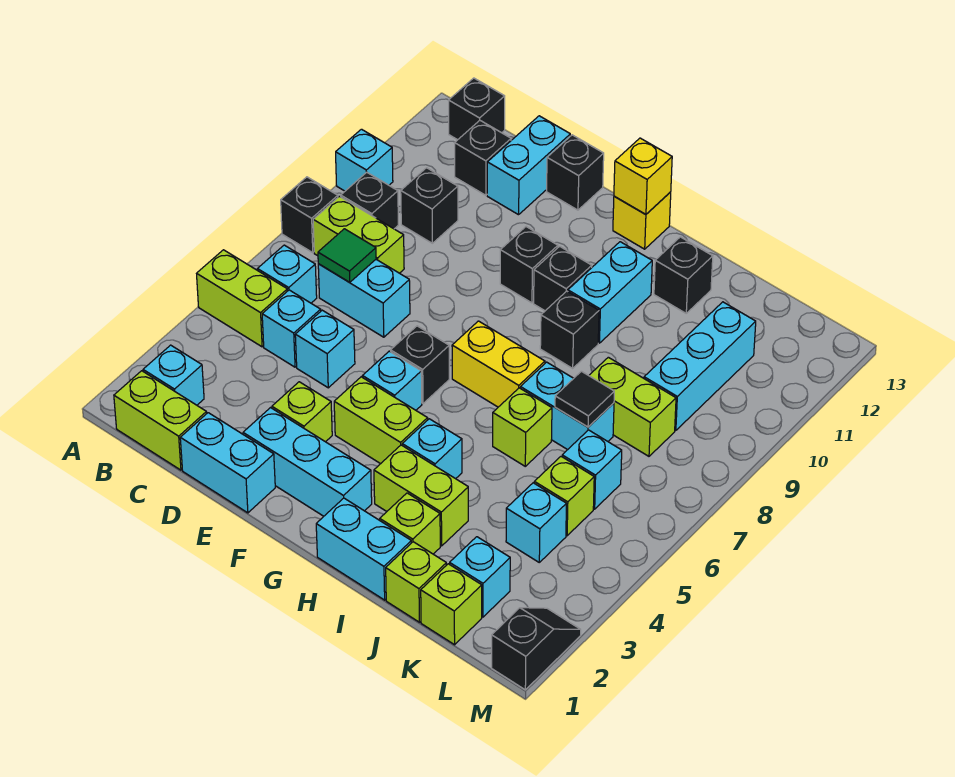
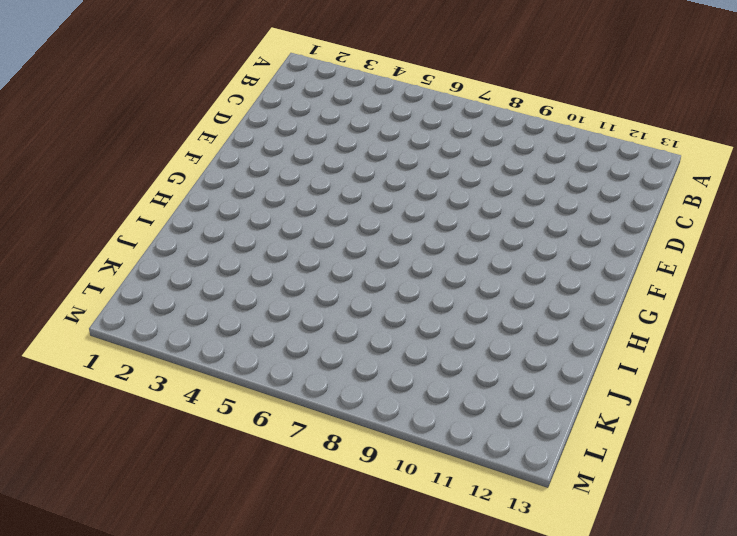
none -> lime 1x2 brick [197,250,288,347]
none -> black 1x1 brick [281,177,338,253]
none -> cyan 1x1 brick [336,129,393,191]
none -> lime 1x2 brick [114,371,207,470]

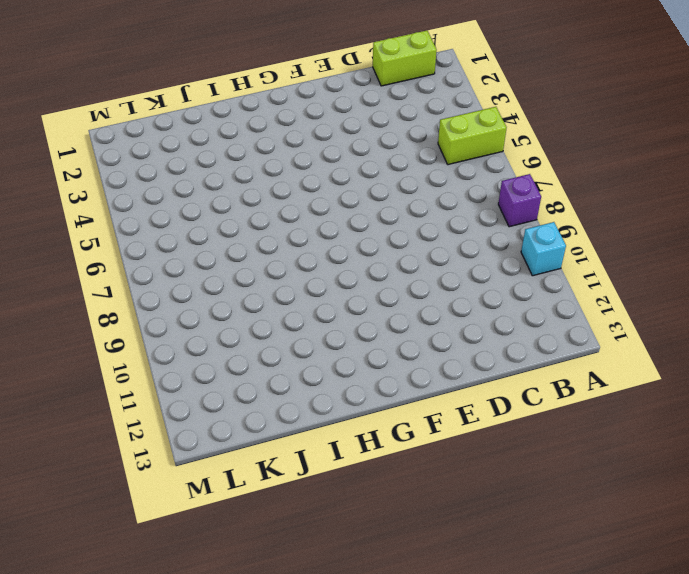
purple 1x1 brick [498,174,541,227] -> black 1x1 brick [281,177,338,253]
none -> cyan 1x1 brick [143,345,204,405]
none -> cyan 1x1 brick [257,245,317,303]
none -> lime 1x2 brick [313,196,404,273]
none -> black 1x1 brick [341,172,398,229]

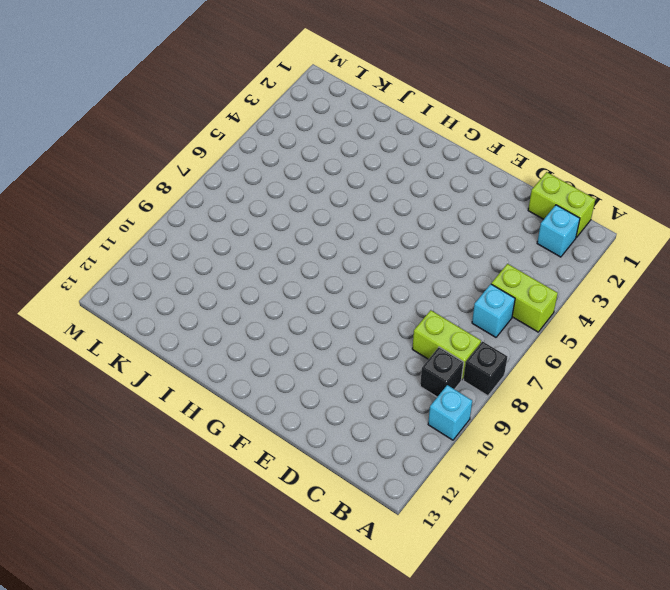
none -> black 1x1 brick [449,78,505,140]
none -> cyan 1x1 brick [262,290,321,367]
none -> cyan 1x2 brick [318,260,410,337]
none -> black 1x1 brick [401,168,458,243]

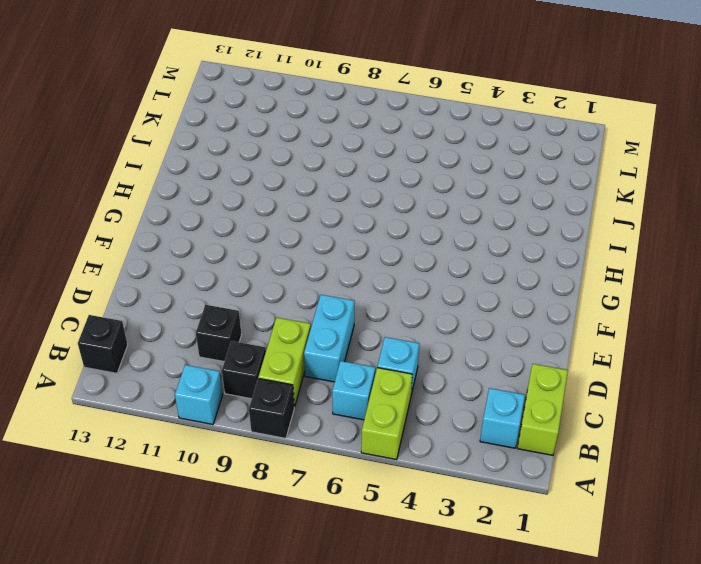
none -> black 1x1 brick [455,121,511,195]
none -> cyan 1x2 brick [180,413,275,513]
none -> cyan 1x1 brick [295,310,355,388]
none -> cyan 1x2 brick [487,116,570,215]

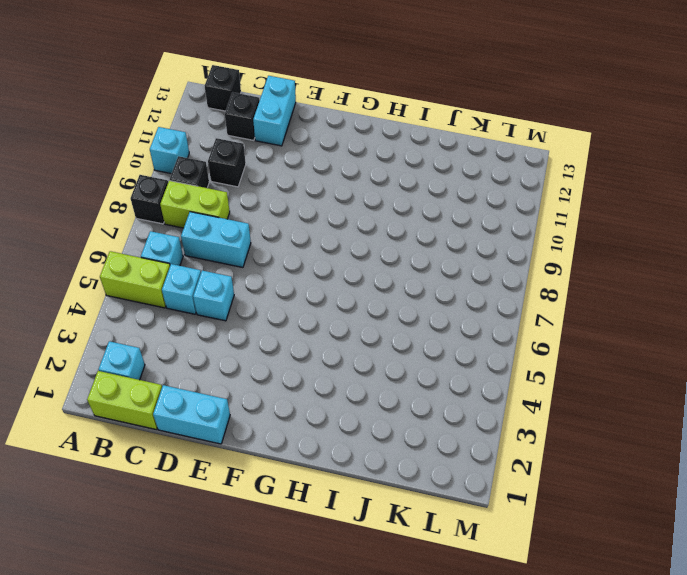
none -> cyan 1x3 brick [243,408,372,516]
none -> lime 1x1 brick [272,382,332,442]
none -> black 1x1 brick [547,135,604,210]
none -> lime 1x2 brick [334,377,428,464]

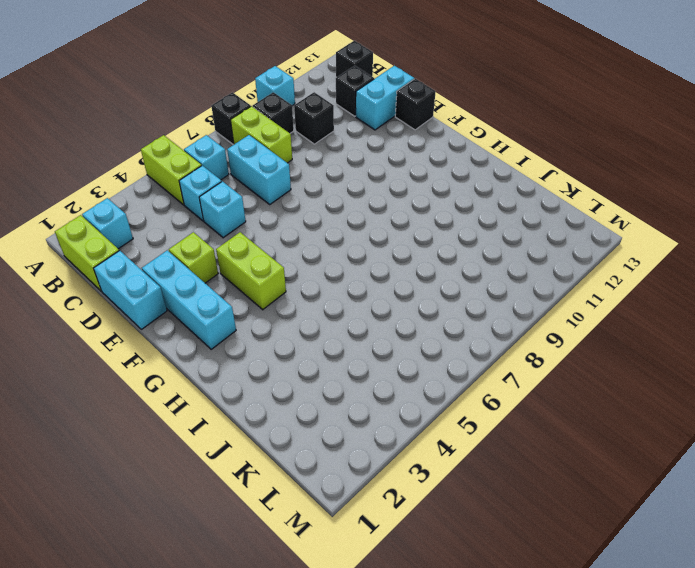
none -> cyan 1x1 brick [363,351,422,410]
none -> black 1x1 brick [391,326,449,404]
none -> black 1x1 brick [500,227,558,303]
none -> yellow 1x2 brick [452,321,545,407]

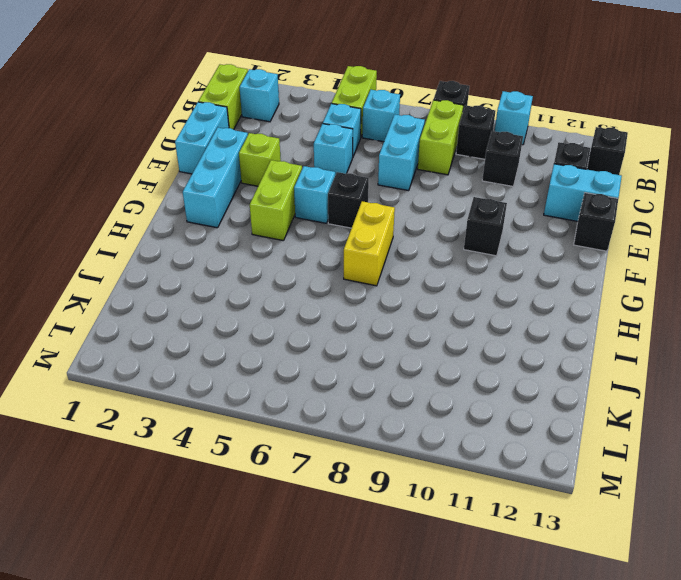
none -> black 1x1 brick [534,246,592,311]
none -> yellow 1x1 brick [613,192,671,249]
none -> cyan 1x2 brick [316,498,411,600]
none -> lime 1x2 brick [374,445,468,546]

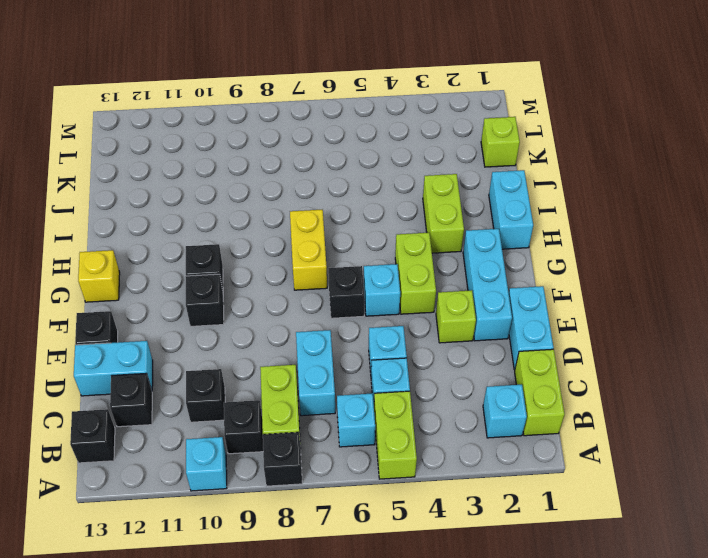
none -> cyan 1x1 brick [402,419,462,479]
none -> black 1x1 brick [540,291,599,368]
none -> cyan 1x2 brick [568,242,652,343]
none -> lime 1x1 brick [380,493,440,554]

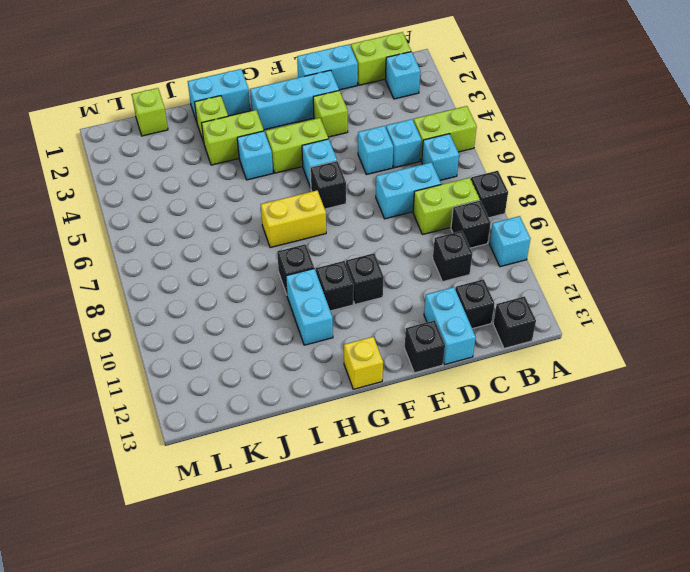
none -> lime 1x1 brick [493,388,552,466]
none -> cyan 1x2 brick [520,362,614,450]
none -> black 1x1 brick [654,237,713,313]
none -> lime 1x1 brick [386,542,446,622]

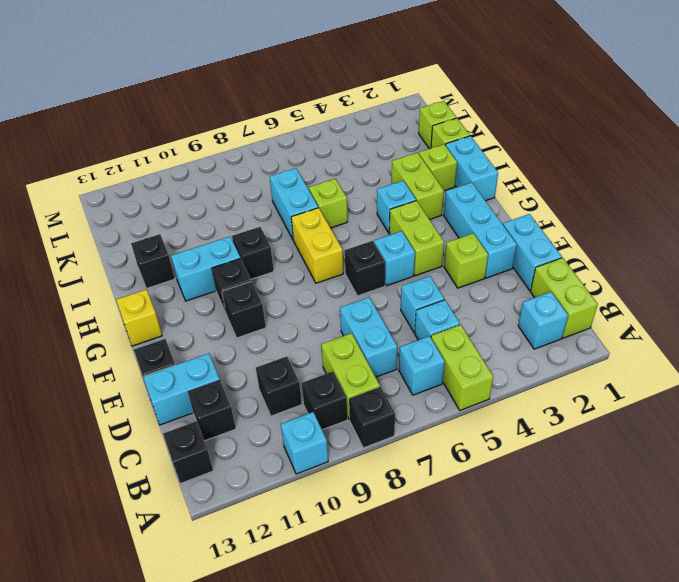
none -> lime 1x2 brick [589,357,676,456]
none -> cyan 1x1 brick [450,537,510,617]
none -> cyan 1x1 brick [506,483,567,562]
none -> lime 1x1 brick [534,457,594,536]

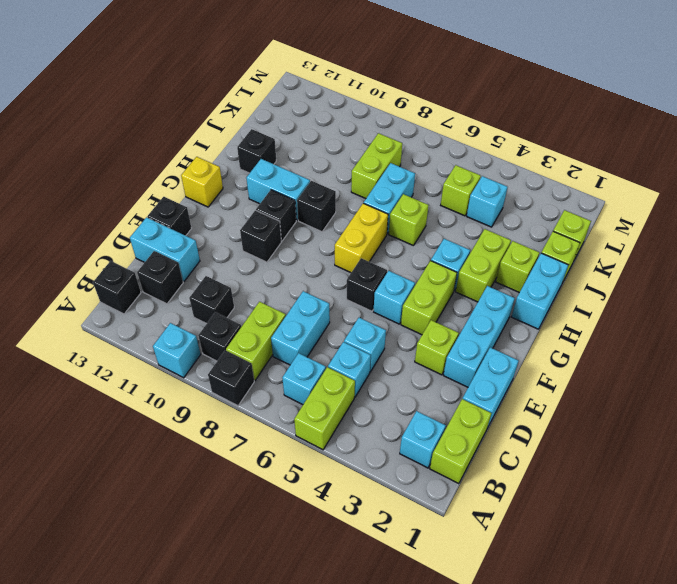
none -> cyan 1x1 brick [450,537,510,617]
none -> cyan 1x1 brick [562,430,622,509]
none -> cyan 1x3 brick [644,302,756,431]
none -> black 1x2 slope [492,608,581,690]

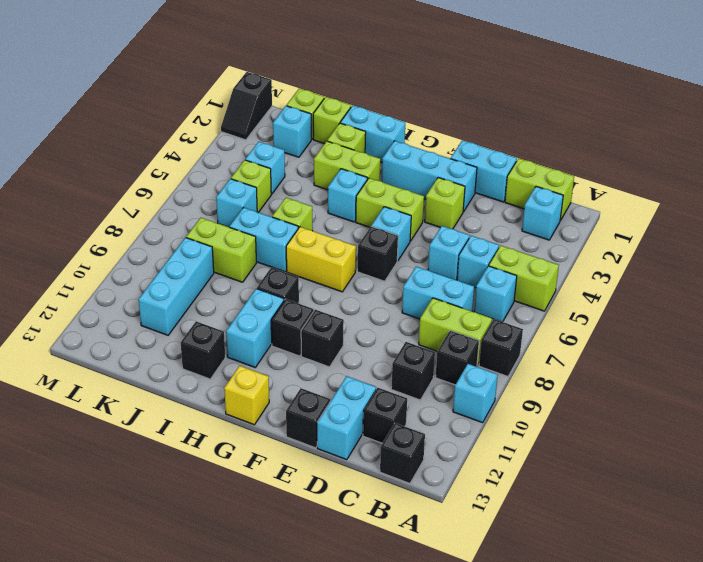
none -> green 1x1 tile [318,229,376,282]
none -> yellow 1x1 brick [614,138,672,214]
none -> black 1x1 tile [555,371,614,427]

